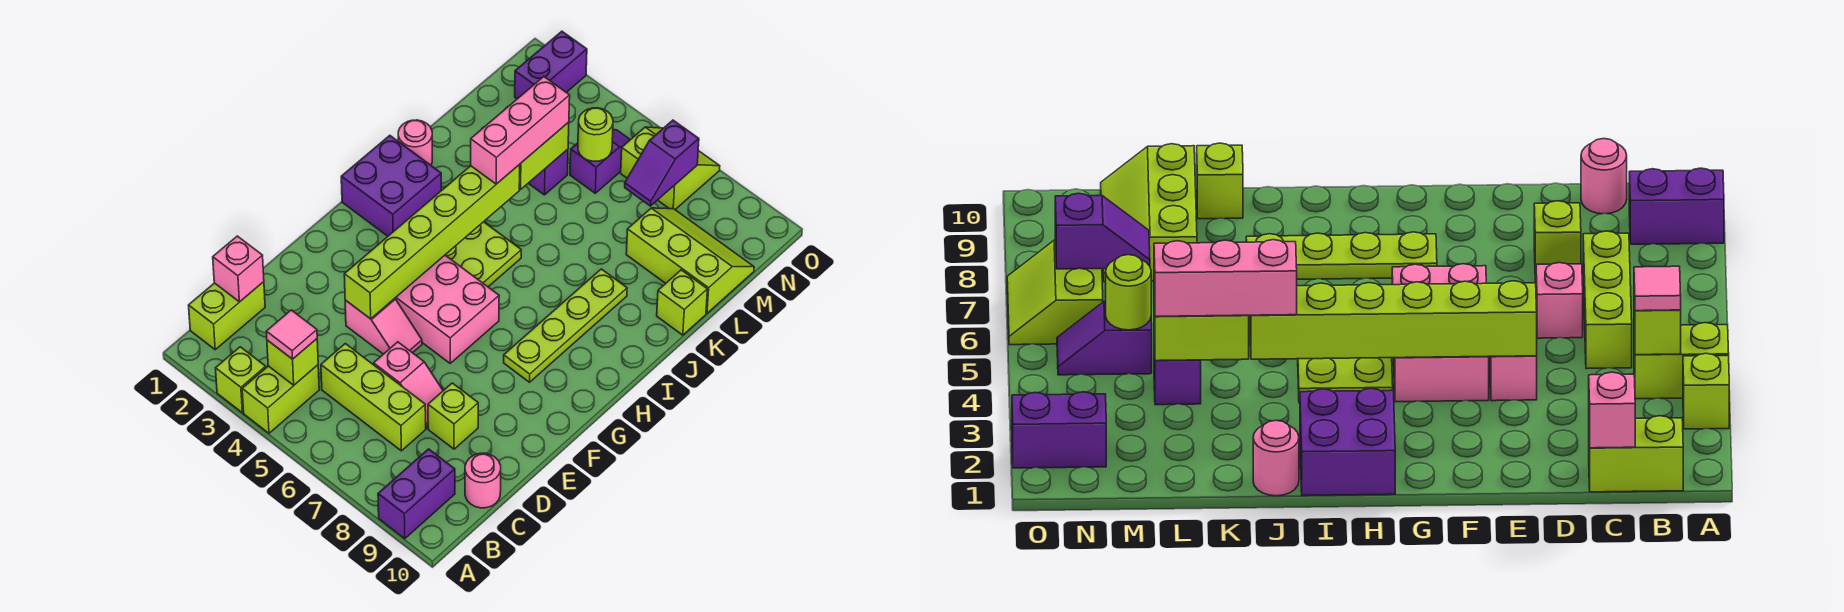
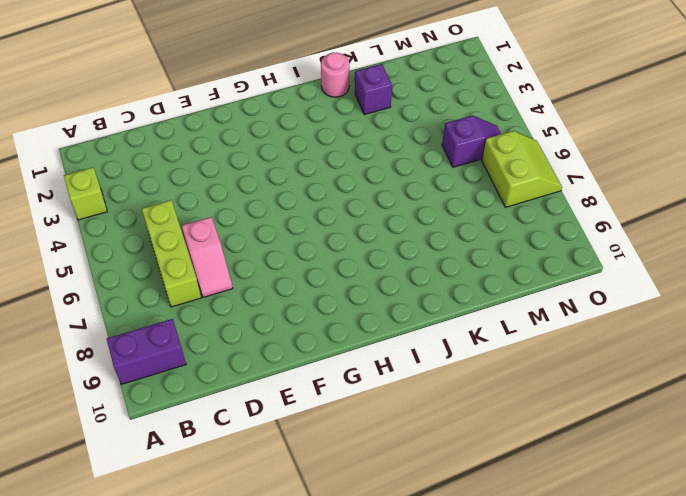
purple 1x1 brick [355,64,392,115] -> purple 1x1 brick moved to [528,149,568,195]
none -> lime 1x2 brick [242,365,319,433]
none -> lime 1x2 brick [189,282,265,350]
none -> pink 1x1 round brick [465,453,501,508]

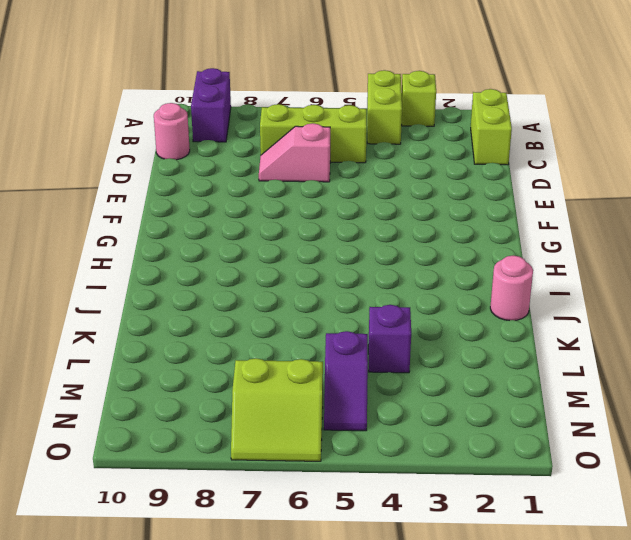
none -> lime 1x1 brick [428,383,478,449]
none -> pink 1x2 slope [345,299,422,354]
none -> pink 2x3 brick [395,255,499,363]

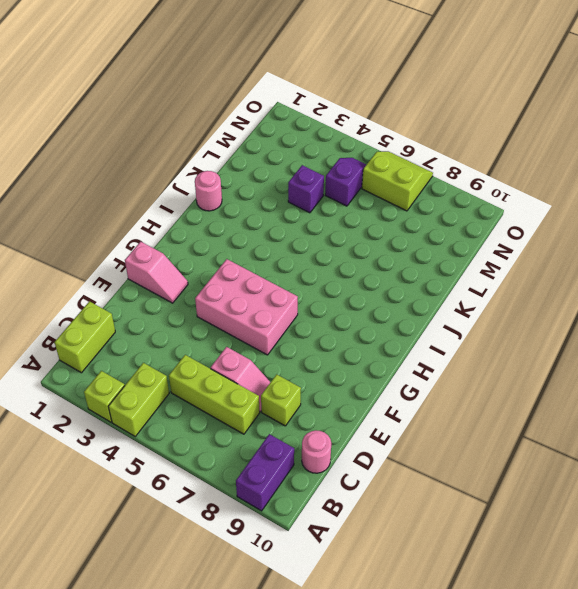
pink 1x2 slope [125,242,188,303] -> pink 1x2 slope moved to [345,299,422,354]
none -> lime 1x4 plate [504,269,627,382]
none -> purple 2x2 brick [341,136,441,236]
none -> lime 2x2 plate [446,222,521,287]

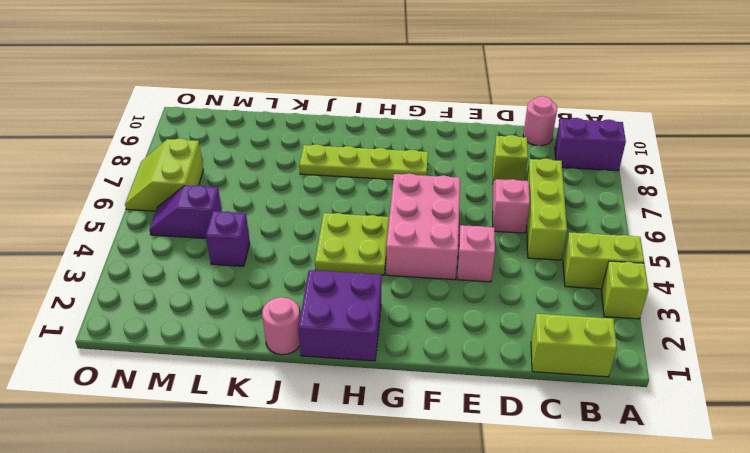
none -> lime 1x1 brick [657,270,707,335]
none -> lime 2x3 slope [626,208,754,313]
none -> purple 1x2 brick [515,31,587,99]

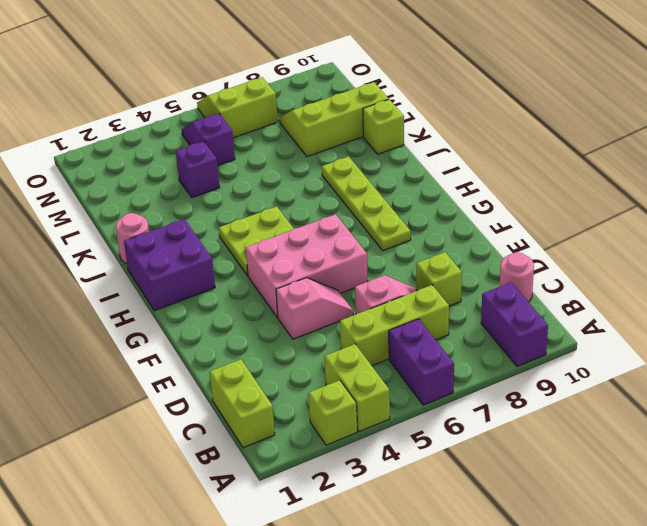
purple 1x2 brick [389,319,454,405] -> purple 1x2 brick moved to [515,31,587,99]
none -> lime 1x1 brick [267,339,318,385]
none -> pink 1x1 brick [213,236,264,302]
none -> lime 1x6 brick [344,165,520,319]

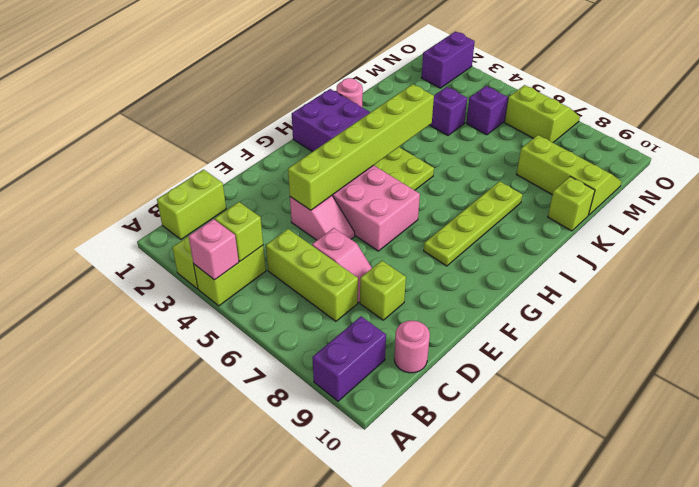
pink 1x1 brick [189,219,239,280] -> pink 1x1 brick moved to [213,236,264,302]
none -> lime 1x2 brick [519,122,569,190]
none -> lime 1x1 round brick [578,108,613,161]
none -> purple 1x2 slope [625,120,699,206]

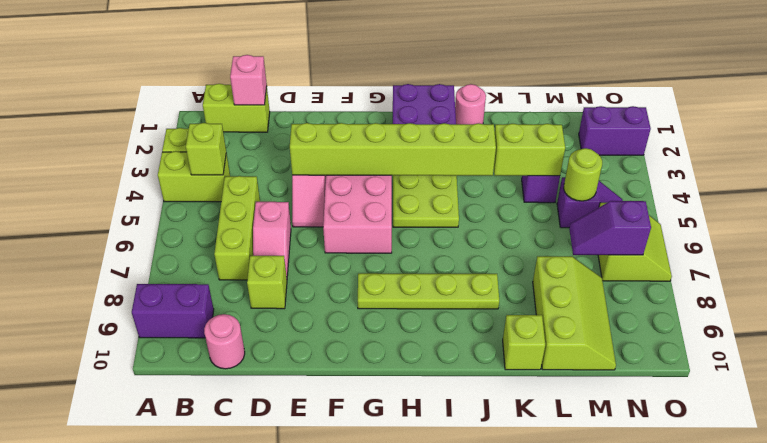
none -> pink 1x1 tile [266,310,317,359]
none -> pink 1x3 brick [471,77,570,184]

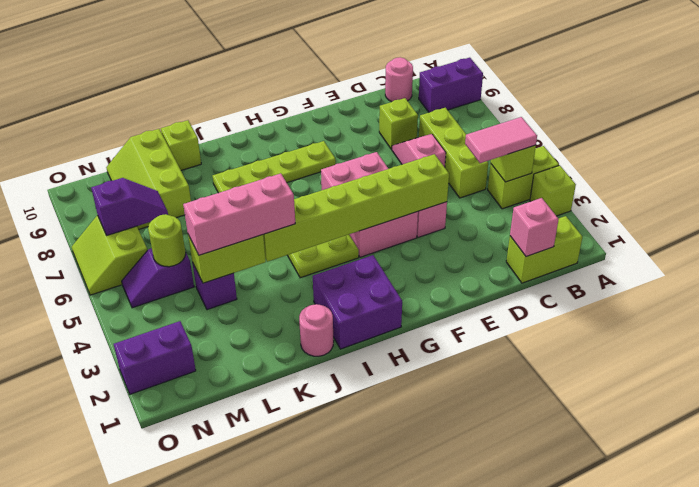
pink 1x2 tile [465,117,537,163] -> pink 1x1 tile [266,310,317,359]

